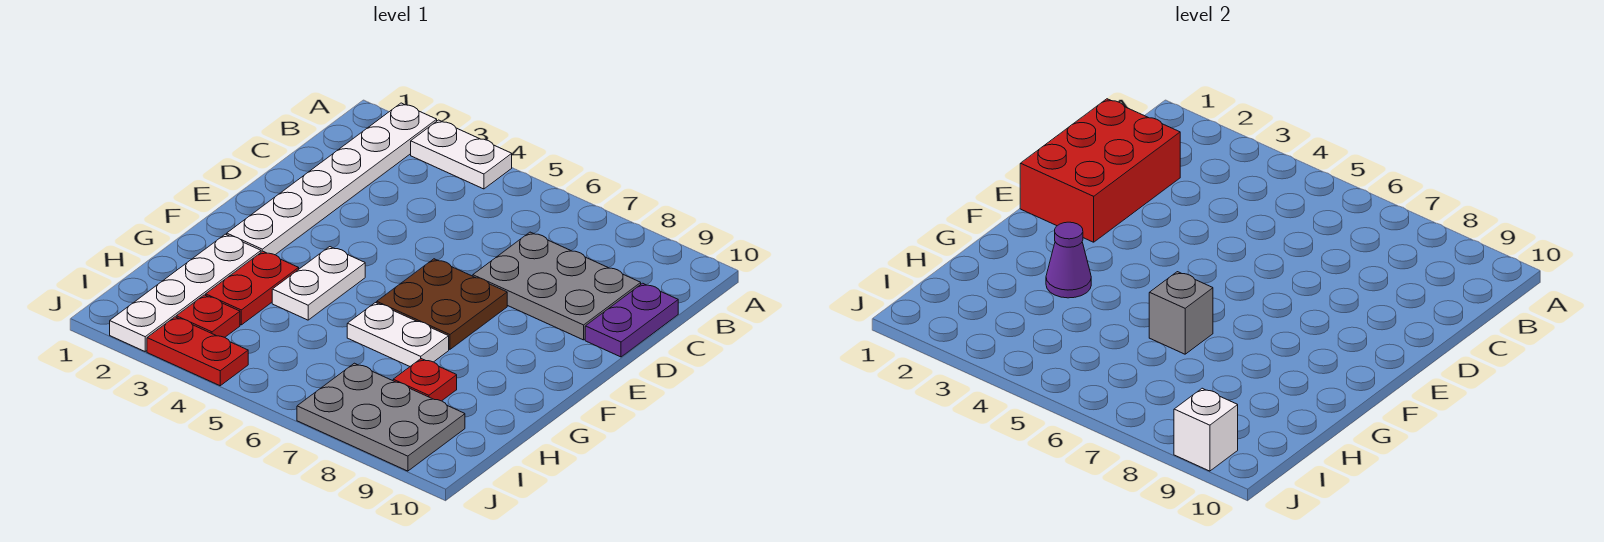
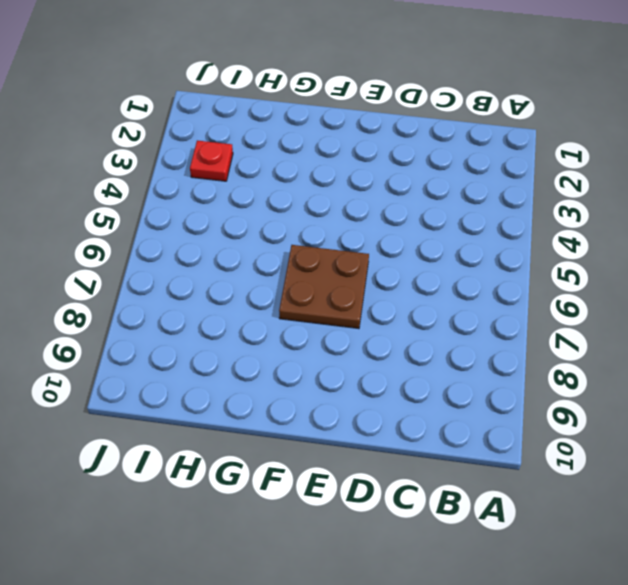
none -> white 1x6 plate [227,103,437,255]
none -> white 1x2 plate [411,120,512,189]
none -> grey 2x3 plate [473,232,641,340]

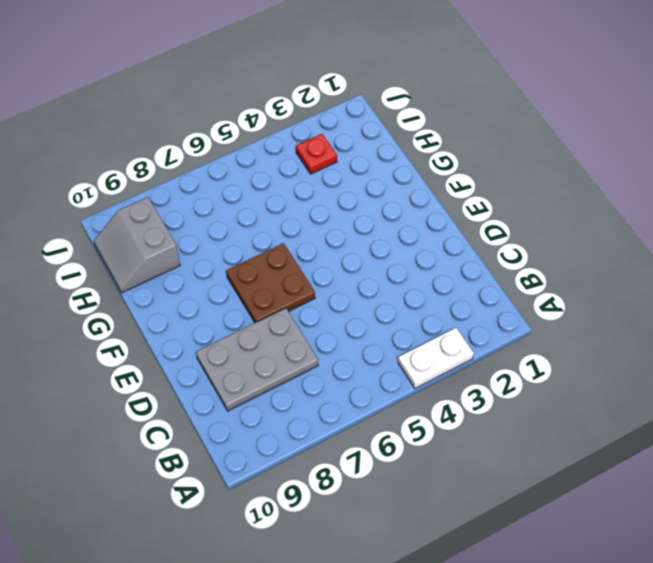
grey 2x2 slope [94,197,180,293] -> grey 2x3 plate [297,363,465,471]
none -> white 1x6 plate [227,103,437,255]
none -> purple 1x2 plate [585,283,678,357]
none -> white 1x2 plate [272,247,365,320]

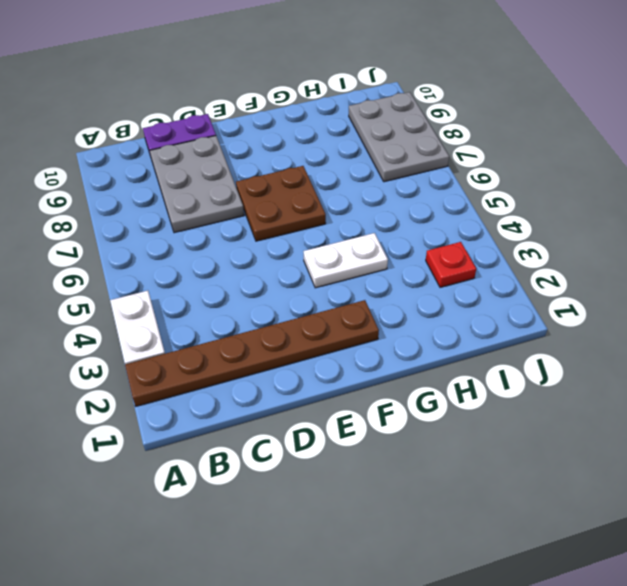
brown 1x6 plate [125,300,379,406] -> white 1x6 plate [227,103,437,255]
none -> white 1x4 plate [110,234,261,351]
none -> red 1x2 plate [206,251,299,325]
none -> white 1x2 plate [347,303,449,366]

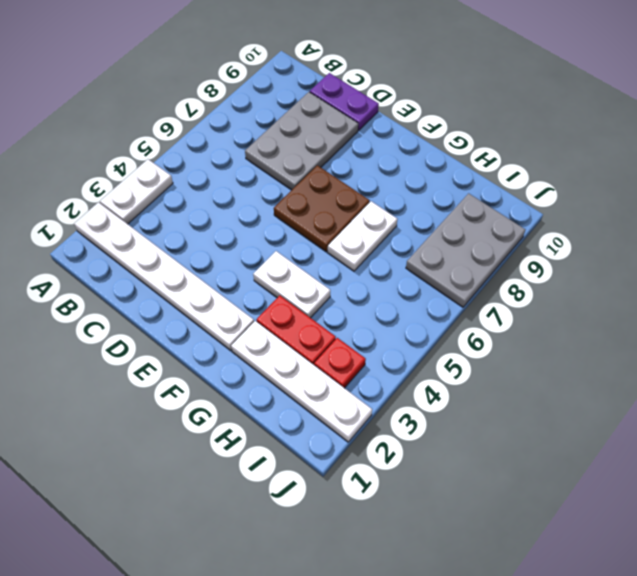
none -> red 1x1 plate [393,359,457,401]
none -> red 1x2 plate [147,317,248,386]
none -> red 2x3 brick [1020,99,1180,242]

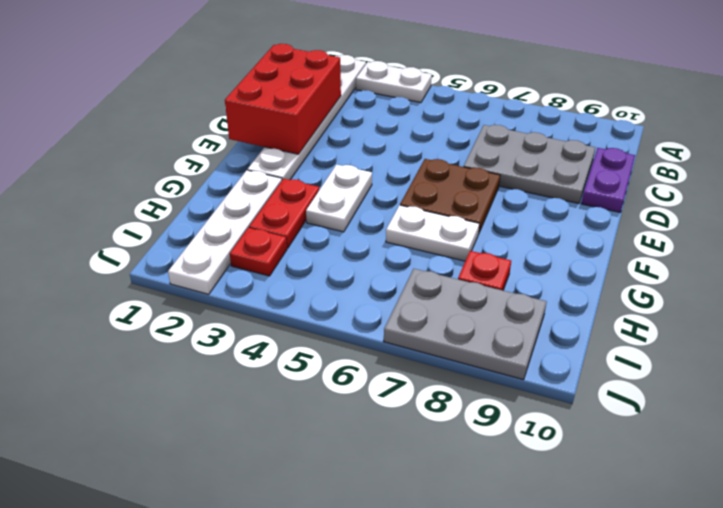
none -> red 1x2 plate [147,317,248,386]
none -> purple 1x1 cone [1046,222,1091,298]
none -> grey 1x1 brick [1149,272,1213,354]

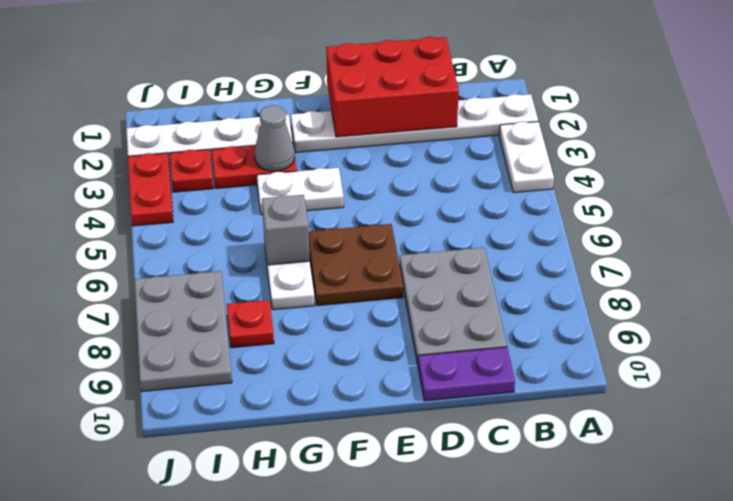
grey 1x1 cone [255,105,295,171] -> purple 1x1 cone [1046,222,1091,298]
none -> white 1x1 brick [1174,388,1238,471]

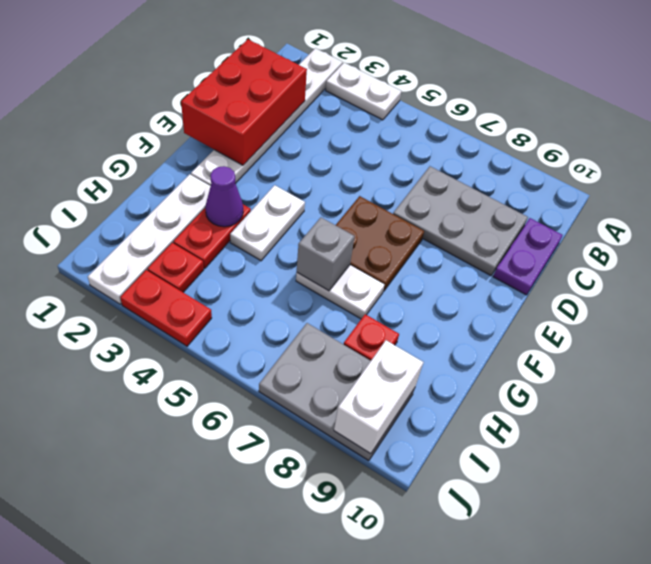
white 1x2 brick [334,340,423,454] -> white 1x1 brick [1174,388,1238,471]

